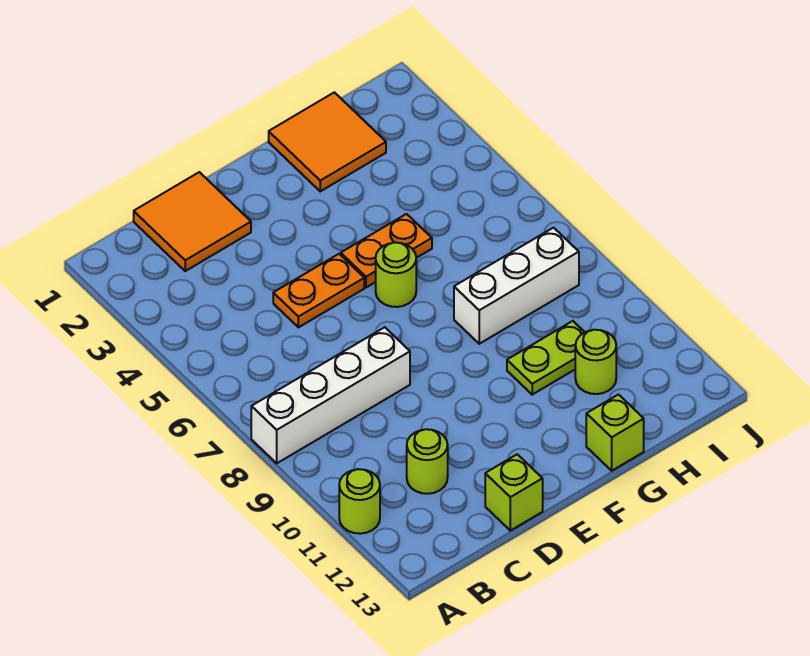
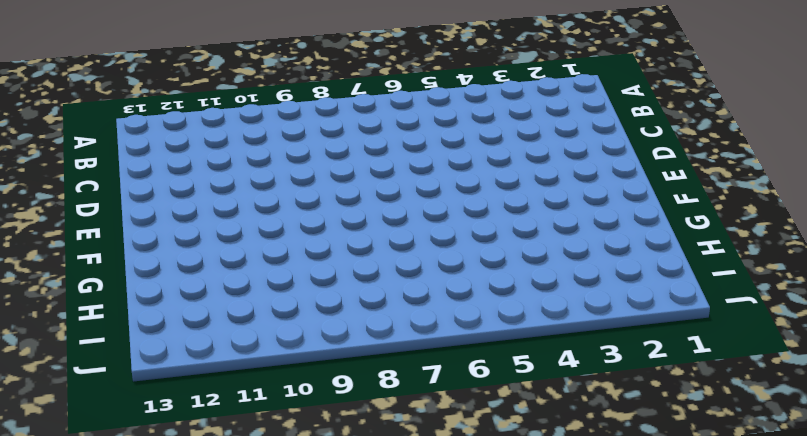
none -> white 1x4 brick [251,327,410,463]
none -> lime 1x1 round brick [339,469,380,534]
none -> orange 2x2 tile [134,172,251,271]

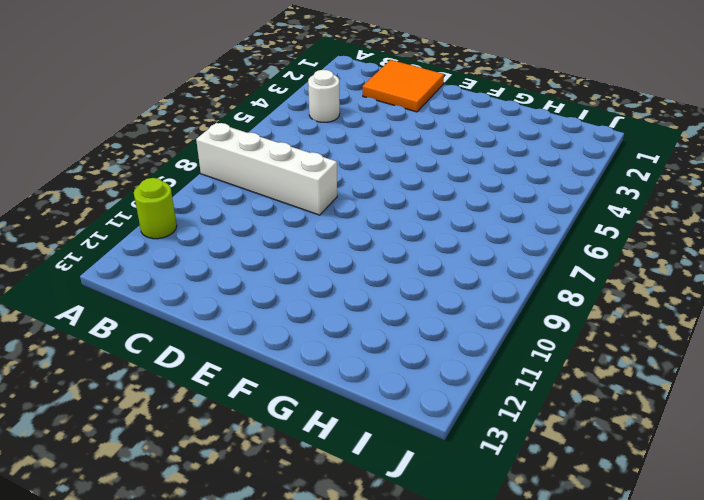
white 1x1 round brick [308,70,340,122] -> none
none -> lime 1x1 round brick [407,429,448,494]
none -> orange 1x2 plate [273,254,364,327]
none -> lime 1x1 brick [485,454,543,531]

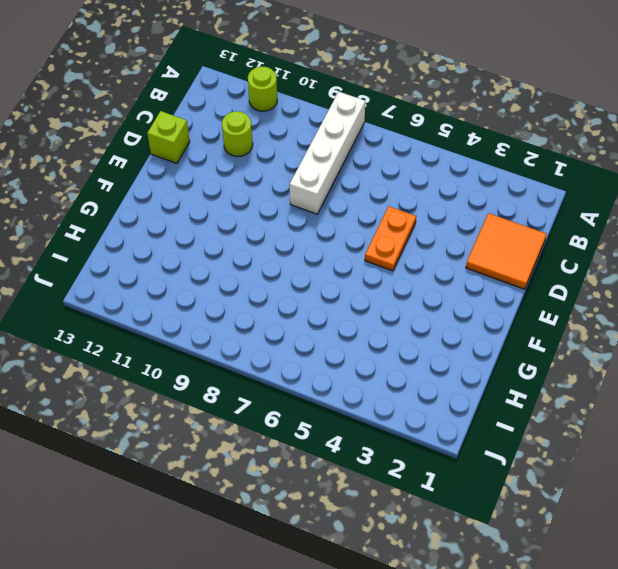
none -> orange 1x2 plate [341,214,432,287]
none -> lime 1x1 round brick [376,243,416,307]
none -> orange 2x2 tile [269,92,386,191]

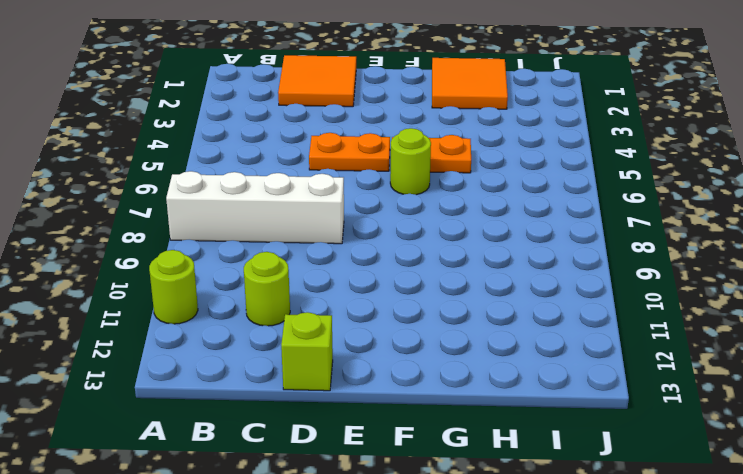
none -> white 1x3 brick [454,228,579,344]
none -> lime 1x2 plate [507,321,585,395]
none -> lime 1x1 brick [586,395,644,471]

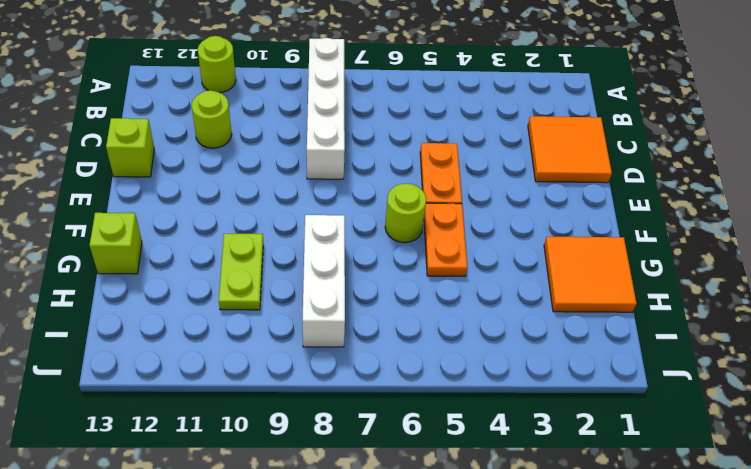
none -> lime 1x1 round brick [575,330,616,394]

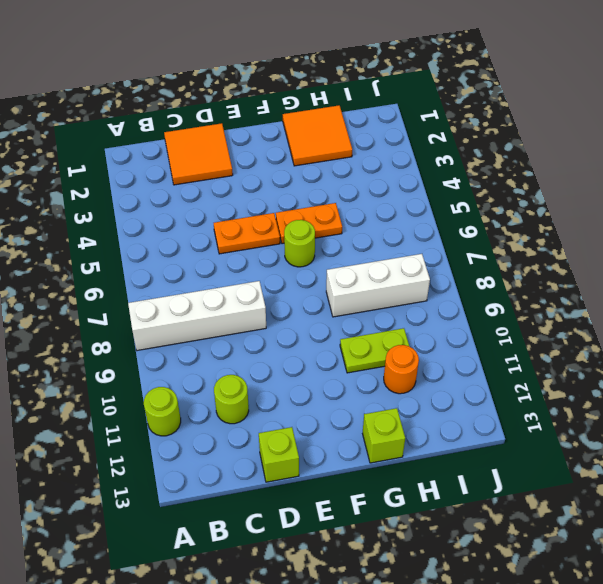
orange 1x1 round brick [384,345,419,394] -> lime 1x1 round brick [575,330,616,394]

